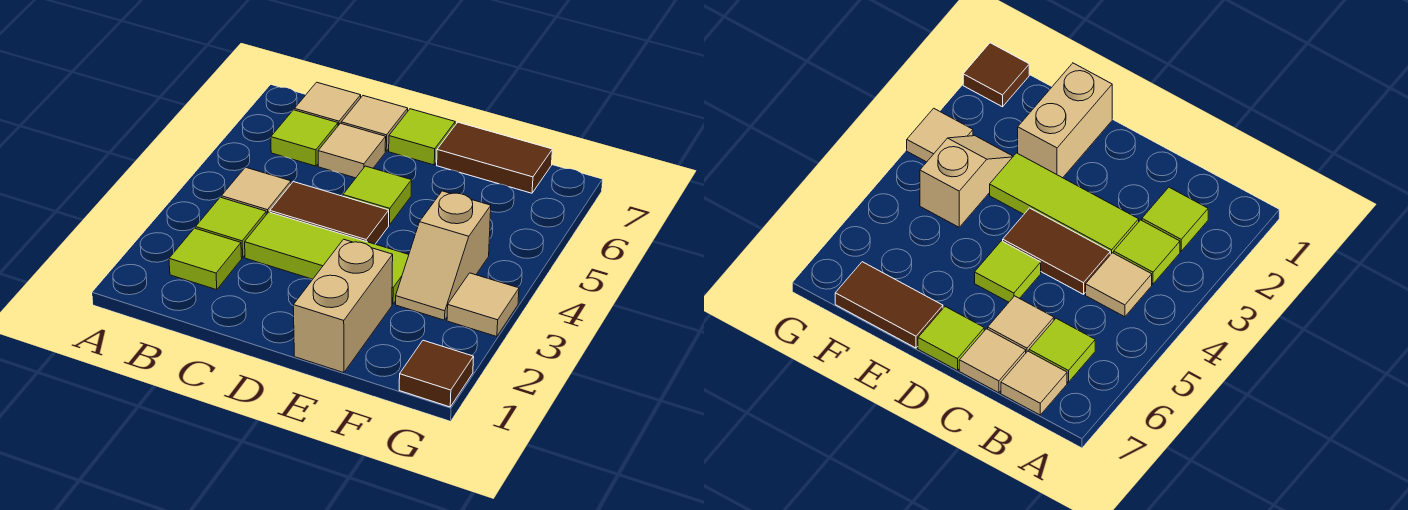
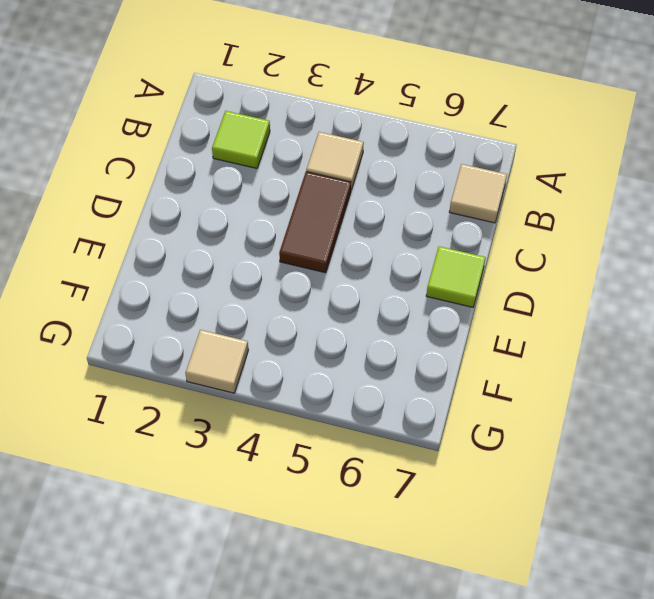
none -> lime 1x1 tile [196,197,266,257]
none -> lime 1x1 tile [271,110,338,166]
none -> lime 1x3 tile [245,212,409,304]

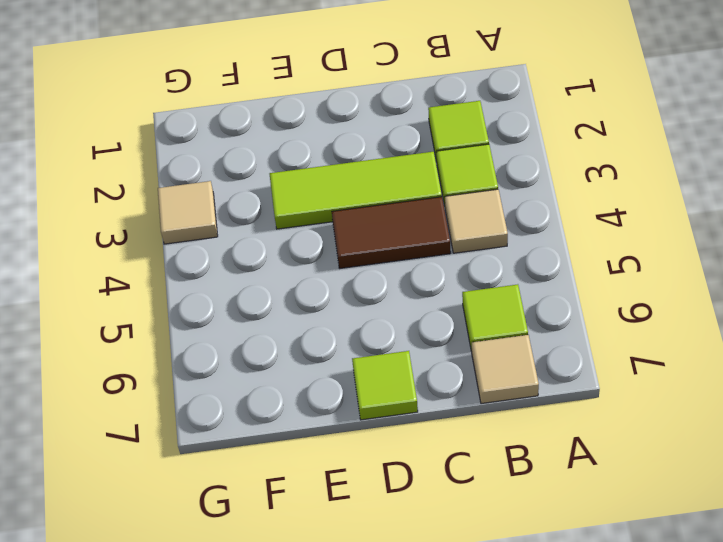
none -> tan 1x1 tile [318,123,386,178]
none -> tan 1x1 tile [341,96,408,151]
none -> lime 1x1 tile [343,166,412,225]

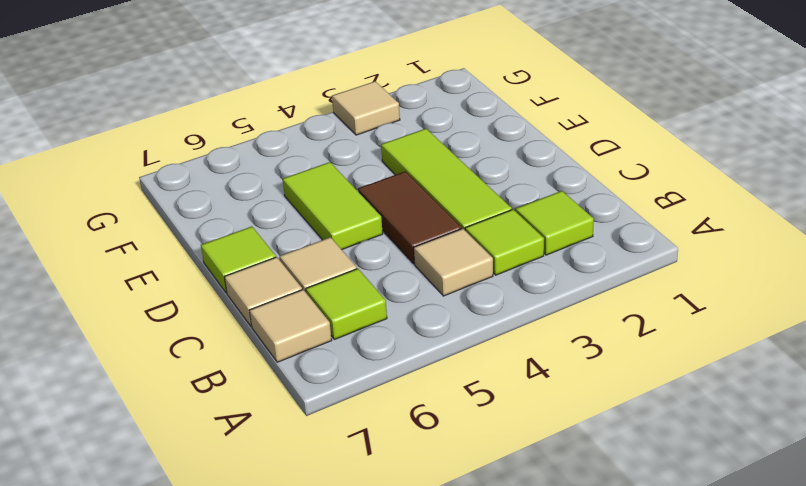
lime 1x2 tile [283,162,383,250] -> lime 1x1 tile [343,166,412,225]
none -> tan 1x2 brick [293,239,393,373]
none -> brown 1x2 tile [437,122,552,193]
none -> tan 1x2 slope [396,191,491,320]

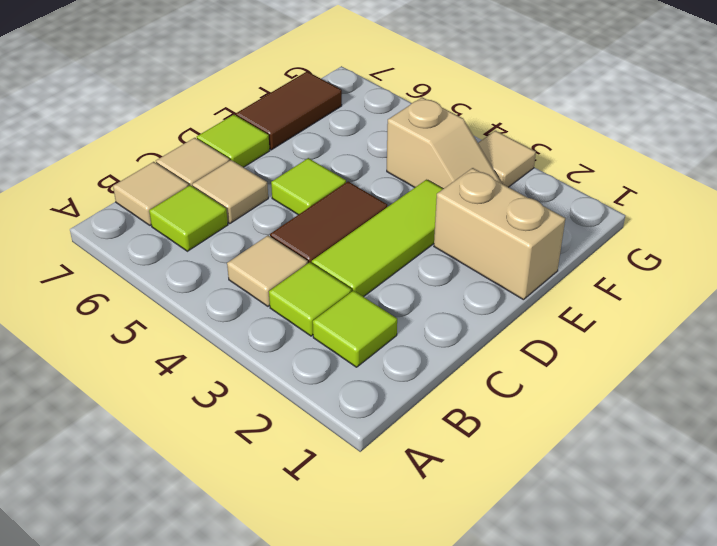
none -> brown 1x1 tile [399,340,474,407]

